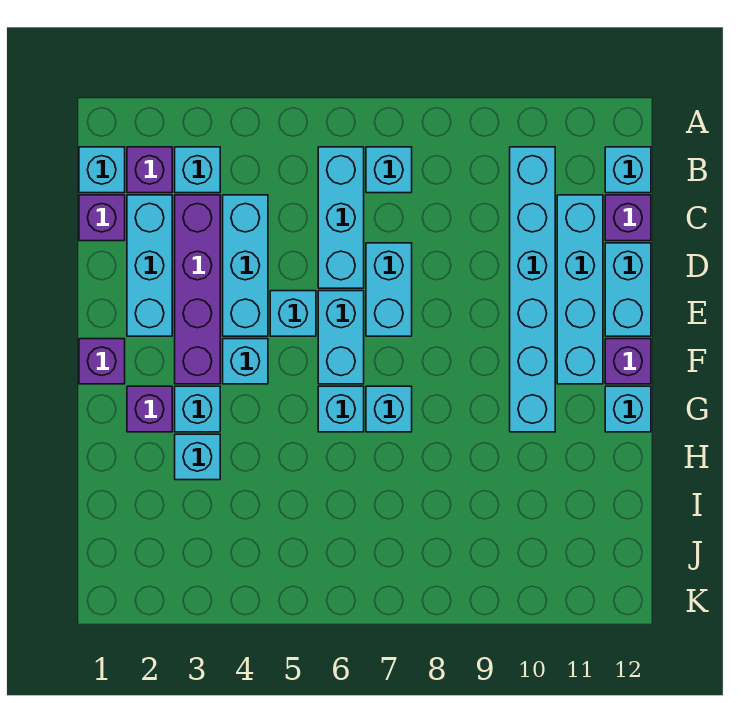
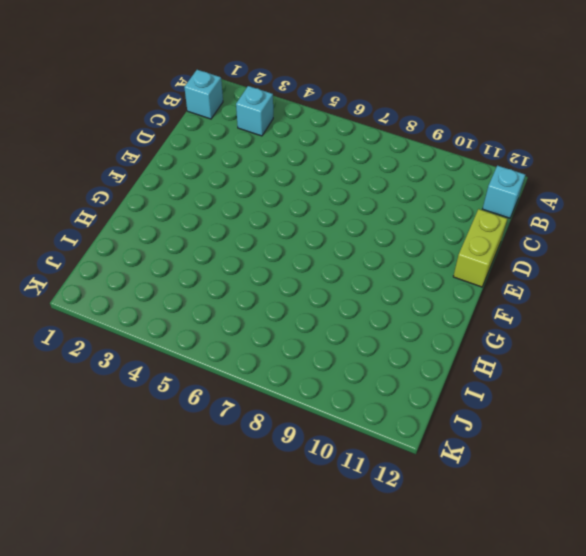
lime 1x2 brick [453,209,507,287] -> cyan 1x2 brick [605,243,651,336]
none -> purple 1x1 brick [127,147,172,193]
none -> cyan 1x3 brick [318,147,364,288]
none -> cyan 1x1 brick [366,147,412,193]

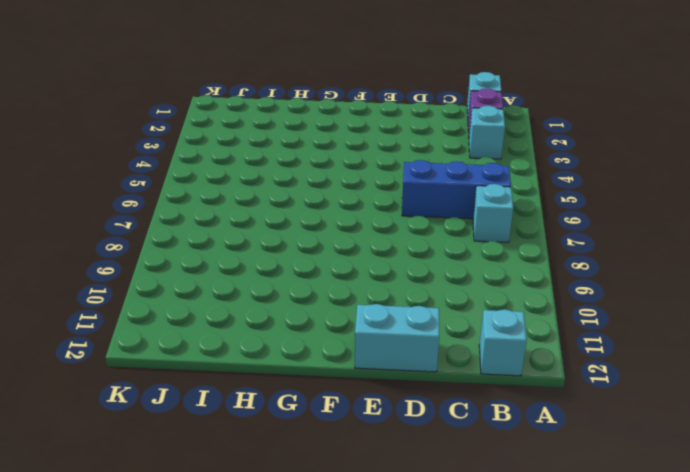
blue 1x3 brick [402,160,511,219] -> cyan 1x3 brick [318,147,364,288]
none -> cyan 1x6 brick [510,147,555,432]
none -> purple 1x1 brick [79,195,125,241]
none -> cyan 1x3 brick [127,195,172,336]

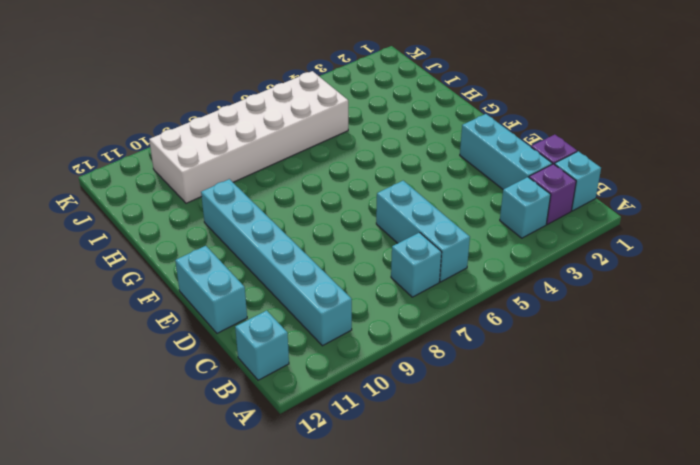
white 2x6 brick [149,71,348,203] -> none
none -> purple 1x4 brick [175,195,220,384]
none -> cyan 1x3 brick [223,195,268,336]
none -> cyan 1x4 brick [557,195,603,384]

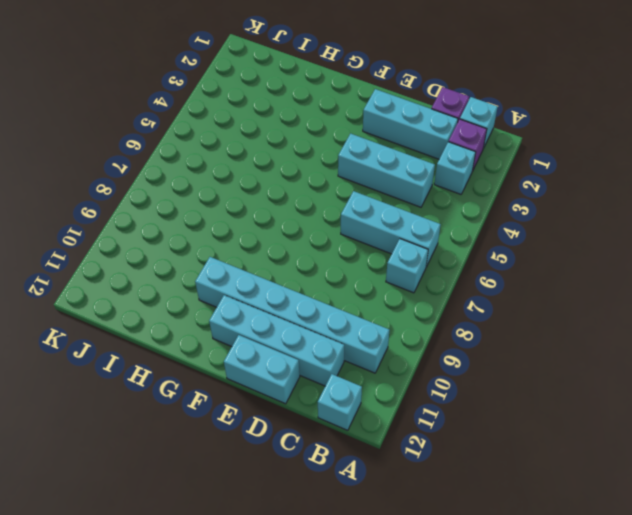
none -> purple 1x4 brick [175,195,220,384]
none -> purple 1x1 brick [605,195,651,241]
none -> cyan 1x2 brick [366,243,412,336]

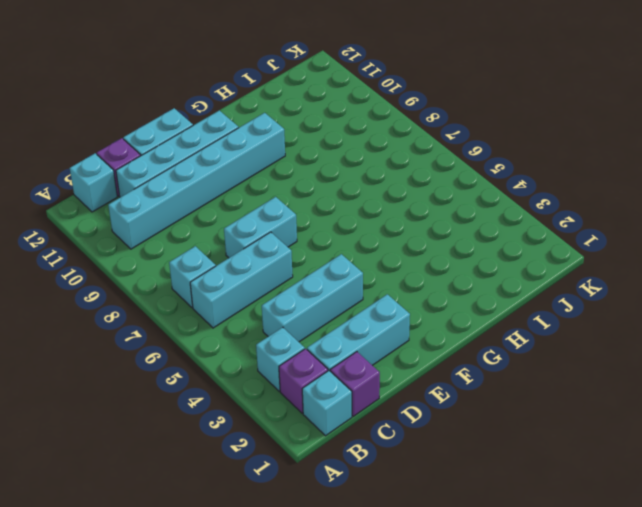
none -> purple 1x4 brick [175,195,220,384]
none -> cyan 1x1 brick [270,291,316,336]
none -> cyan 1x2 brick [318,291,364,384]

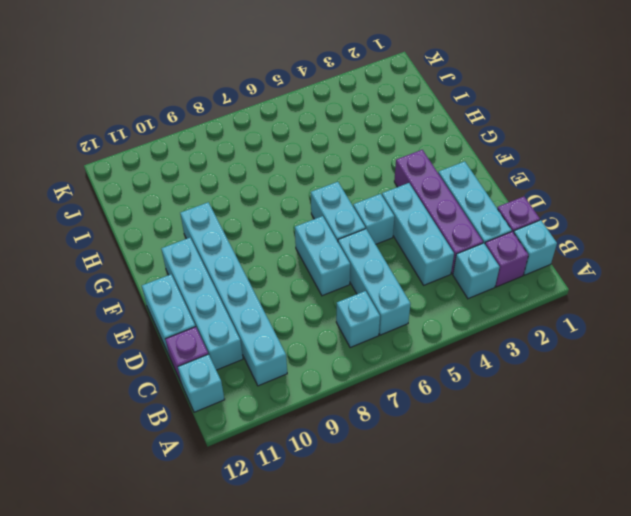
none -> purple 1x1 brick [79,339,125,384]
none -> cyan 1x1 brick [223,339,268,384]
none -> purple 1x1 brick [605,339,651,384]

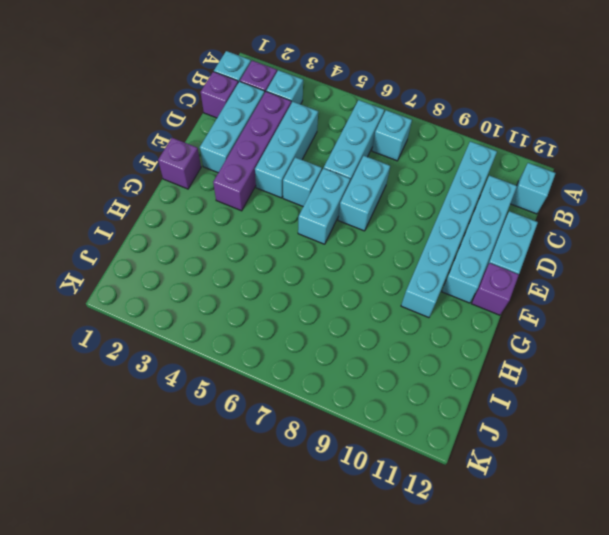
none -> purple 1x1 brick [605,195,651,241]
none -> cyan 1x1 brick [223,339,268,384]
none -> purple 1x1 brick [127,386,172,432]

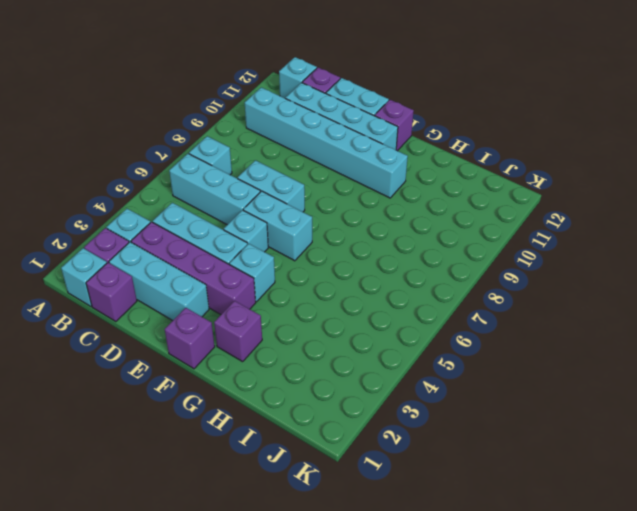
none -> cyan 1x1 brick [175,386,220,432]
none -> cyan 1x1 brick [318,386,364,432]
none -> cyan 1x1 brick [366,386,412,432]

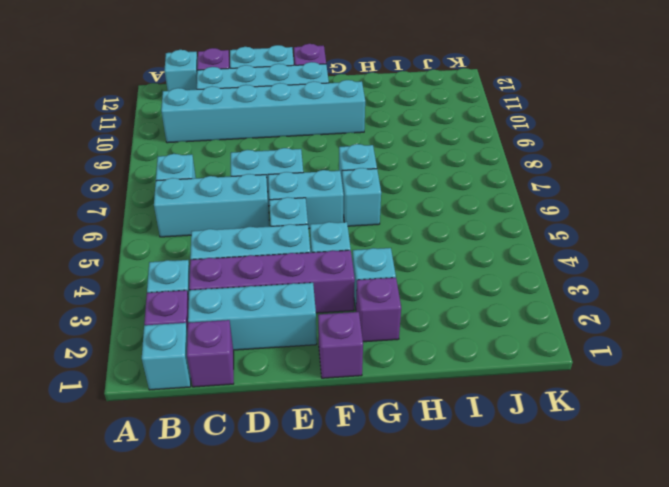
none -> cyan 1x1 brick [605,386,651,432]
none -> cyan 1x1 brick [175,434,220,480]

